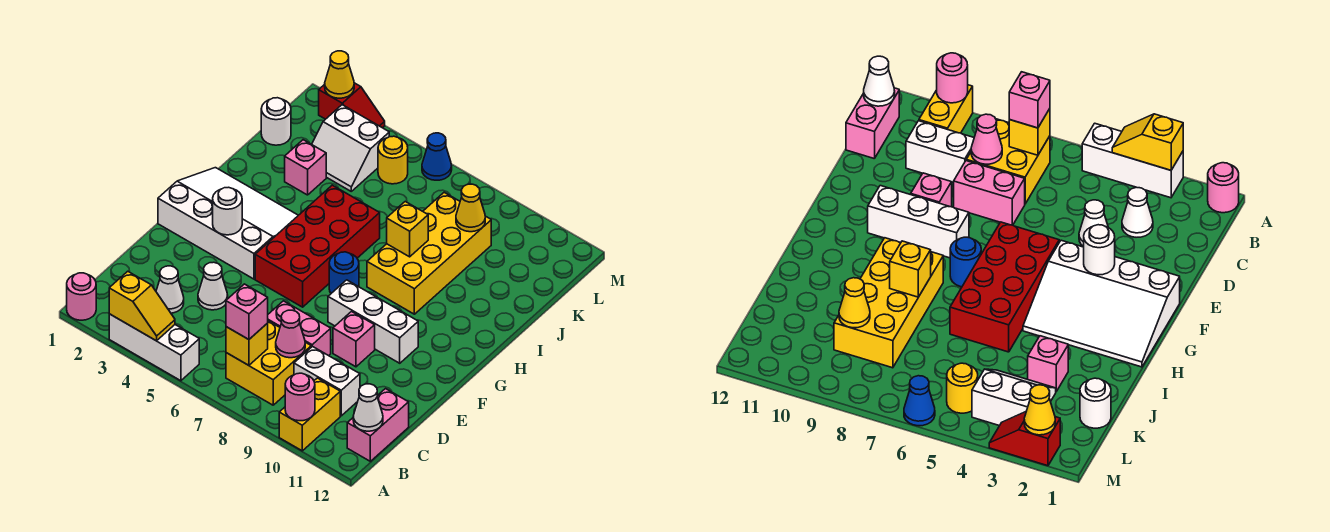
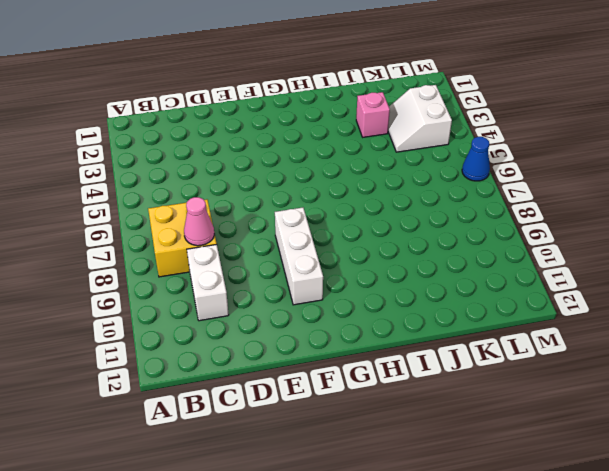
none -> pink 1x1 round brick [67,273,96,320]
none -> white 1x3 brick [109,314,199,381]
none -> yellow 1x2 brick [279,378,340,451]
none -> pink 1x2 brick [347,389,409,461]

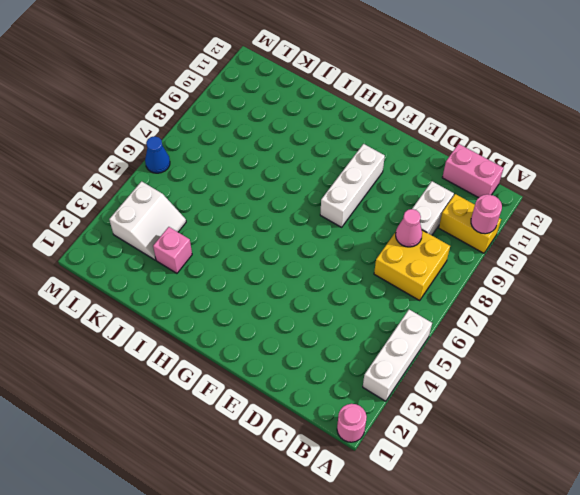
none -> white 1x1 cone [156,266,184,313]
none -> white 1x1 cone [198,262,228,310]
none -> pink 1x2 brick [268,301,331,356]
none -> pink 1x1 brick [333,312,375,367]

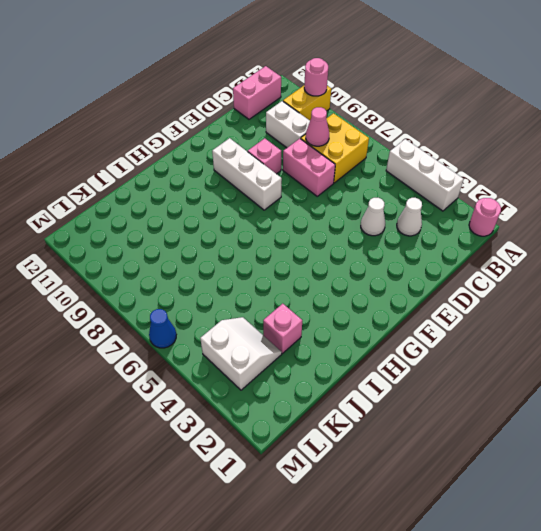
none -> white 3x4 slope [158,168,298,279]
none -> red 2x4 brick [255,185,380,307]
none -> blue 1x1 round brick [329,252,359,293]
none -> yellow 2x4 brick [367,192,491,314]

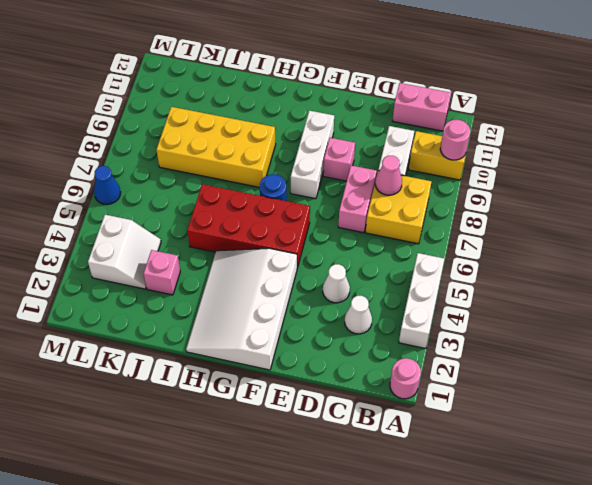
none -> white 1x1 round brick [261,98,291,145]
none -> yellow 1x1 round brick [378,136,408,184]
none -> red 1x2 slope [319,83,385,128]
none -> yellow 1x2 slope [109,271,175,341]

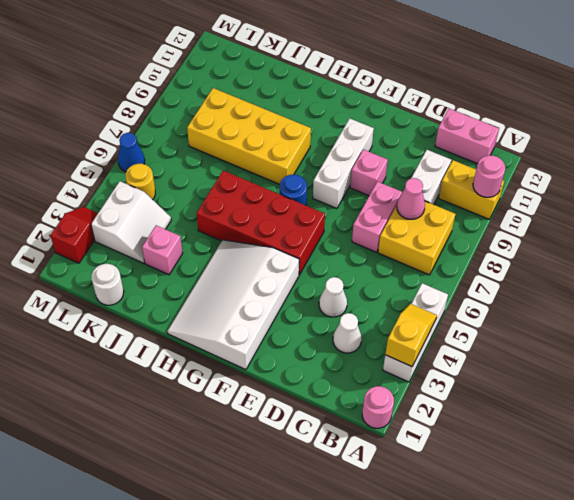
none -> yellow 1x1 brick [226,324,268,365]
none -> white 1x1 cone [353,384,383,431]
none -> white 1x1 round brick [213,187,242,235]
none -> yellow 1x1 brick [387,202,428,257]

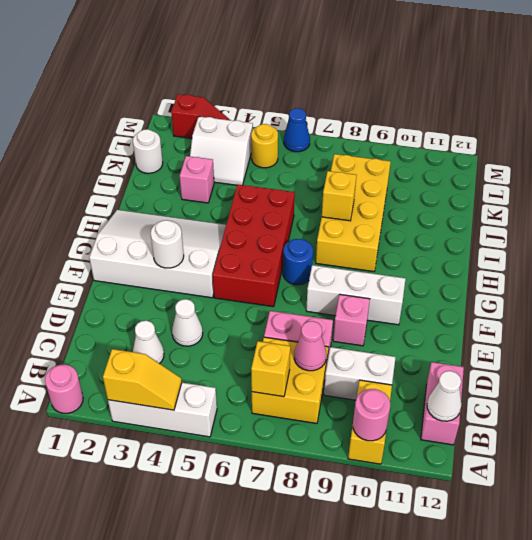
none -> yellow 1x1 cone [456,184,485,232]
none -> yellow 1x1 cone [325,51,354,98]
none -> pink 1x1 brick [226,284,268,339]

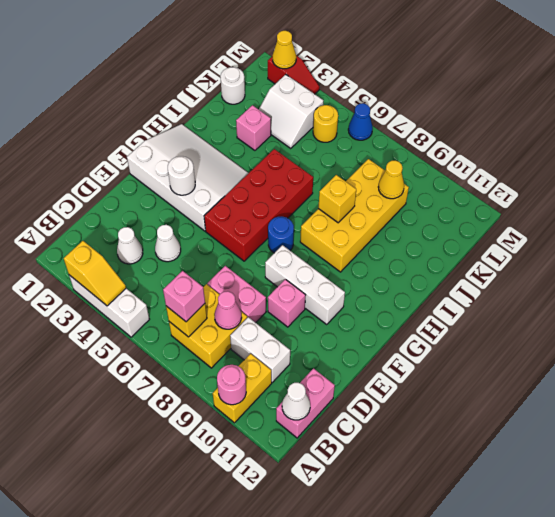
none -> pink 1x1 round brick [67,273,96,320]

